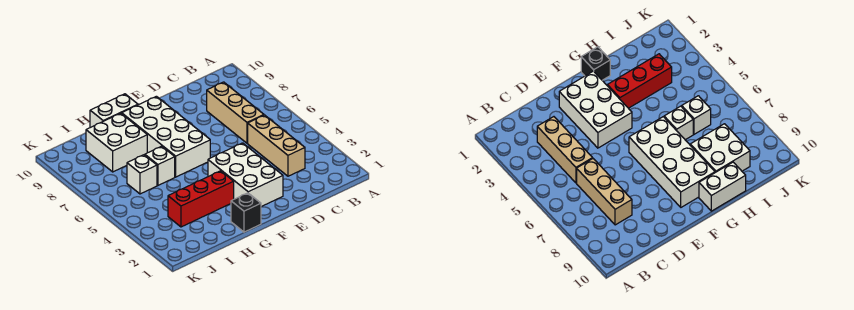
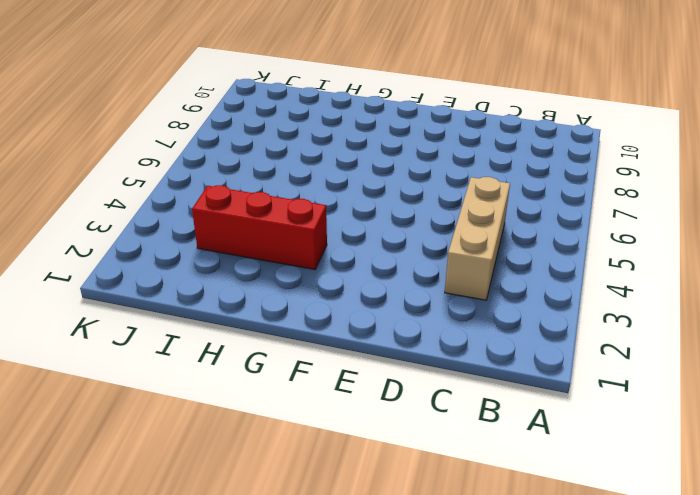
none -> tan 1x3 brick [207,82,264,143]
none -> white 2x3 brick [208,143,283,207]

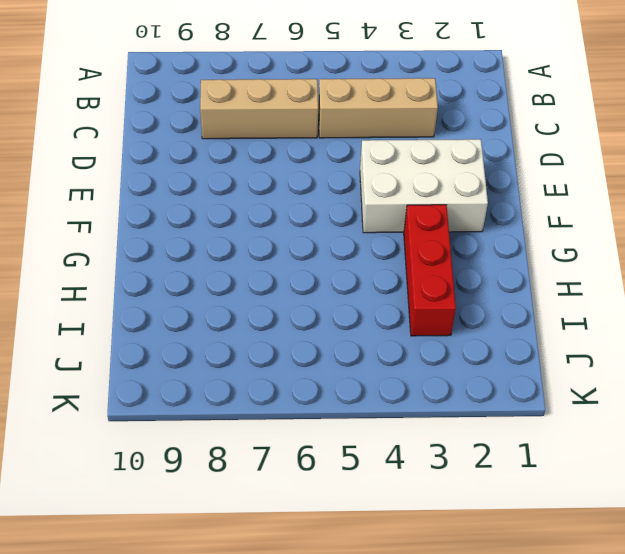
none -> white 2x4 brick [122,96,210,177]
none -> black 1x1 brick [231,193,261,232]

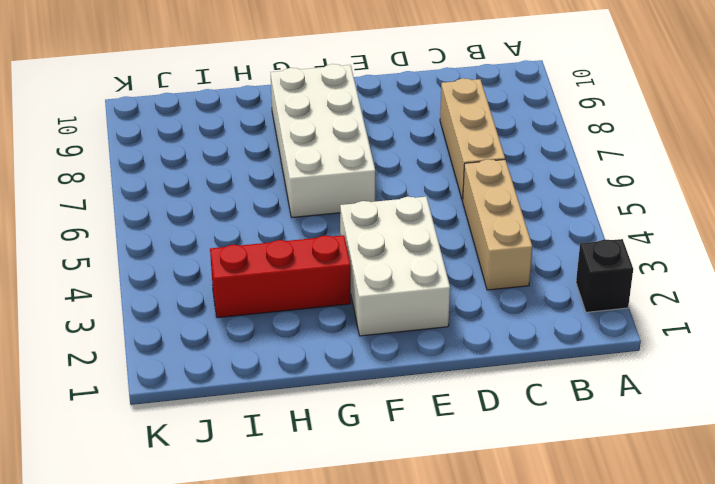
black 1x1 brick [576,239,633,312] -> black 1x1 brick moved to [231,193,261,232]
none -> white 1x2 brick [90,94,138,128]
none -> white 1x1 brick [145,146,175,185]

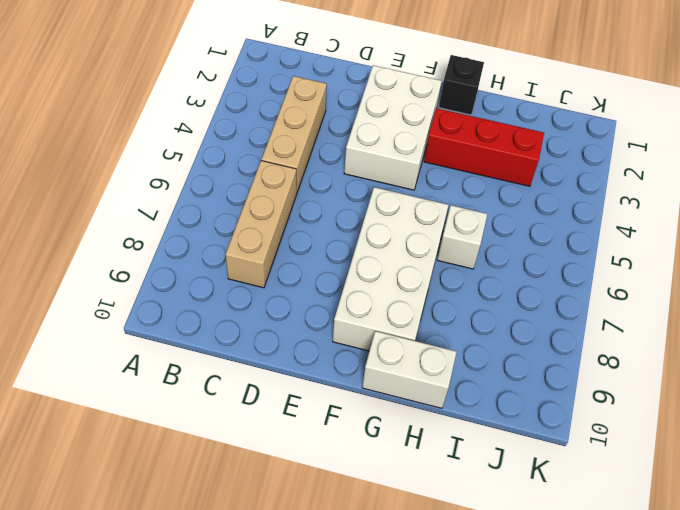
none -> white 2x2 brick [86,113,147,172]
none -> white 1x1 brick [127,155,157,194]

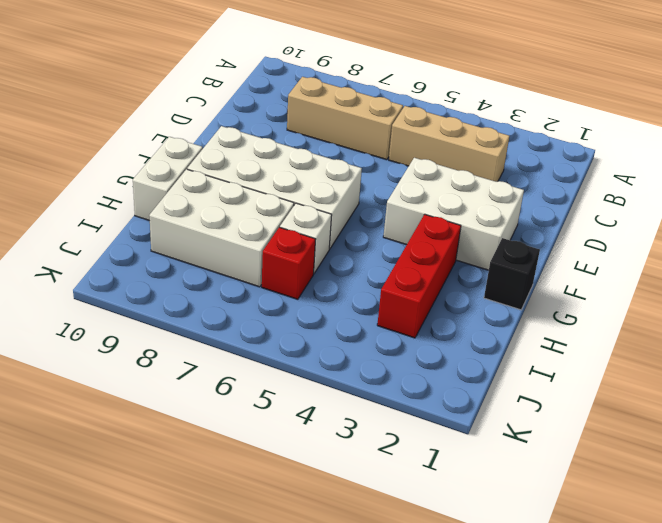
white 2x3 brick [149,169,294,287] -> white 2x2 brick [86,113,147,172]
red 1x1 brick [262,227,316,299] -> white 1x1 brick [127,155,157,194]

